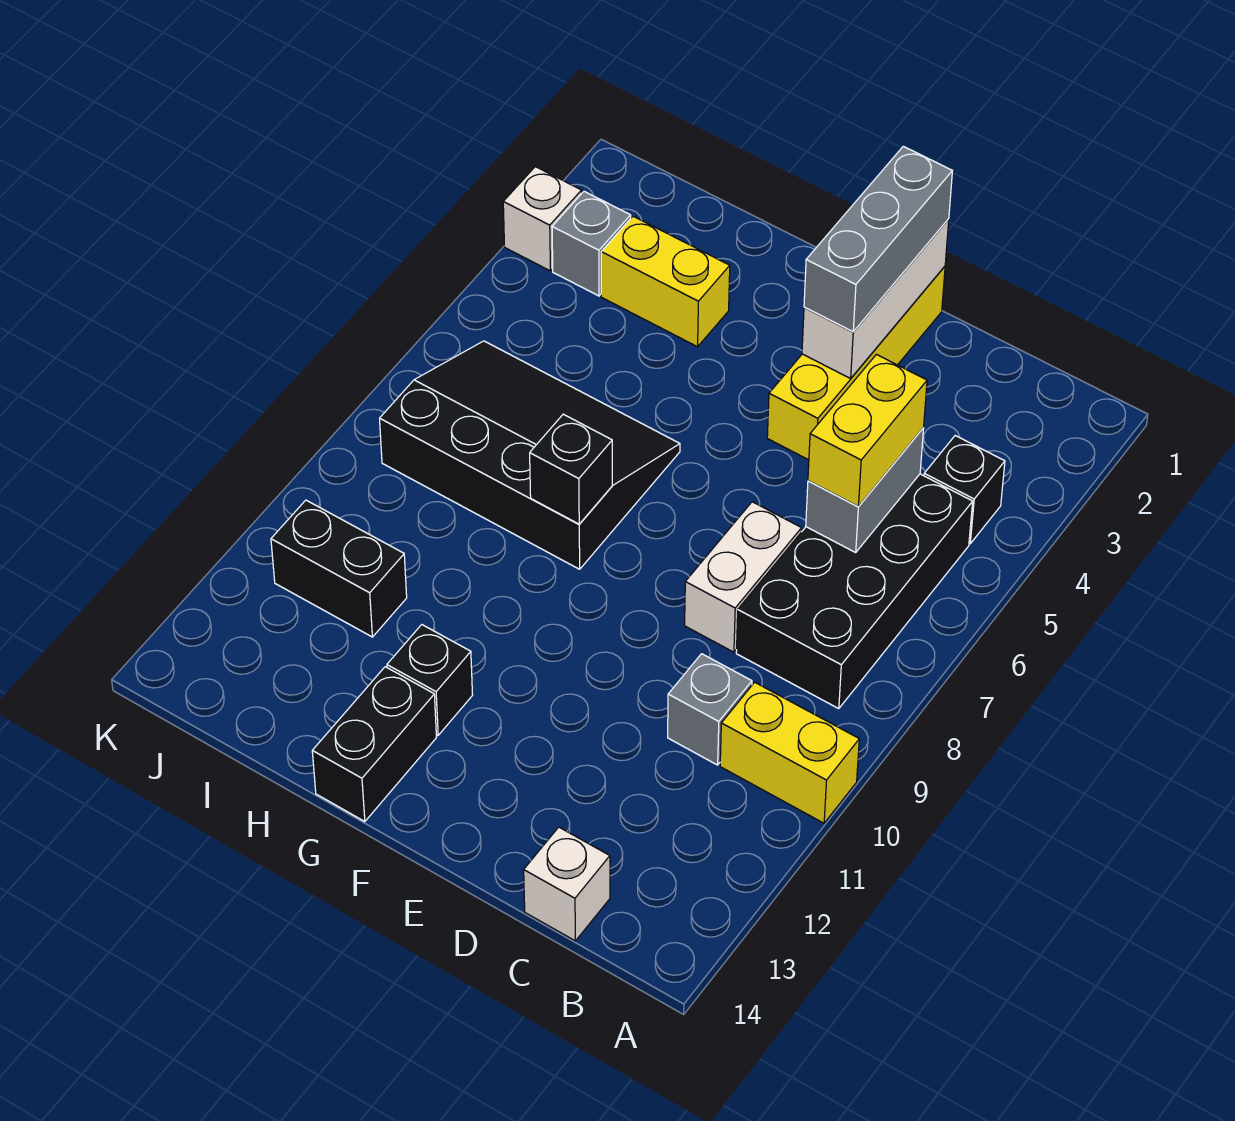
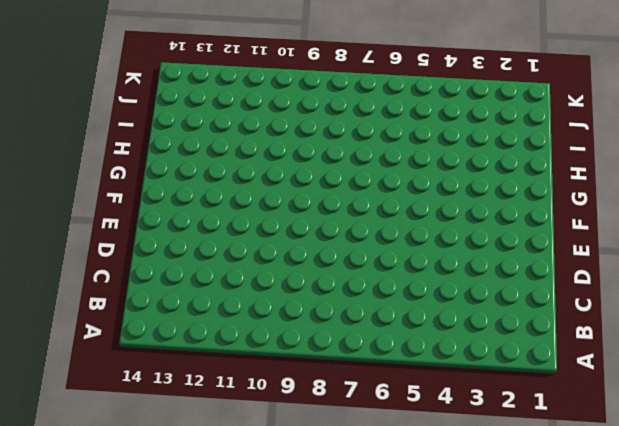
none -> yellow 1x2 brick [720,682,859,823]
none -> black 1x1 brick [924,436,1005,544]
none -> black 2x4 brick [736,474,973,709]

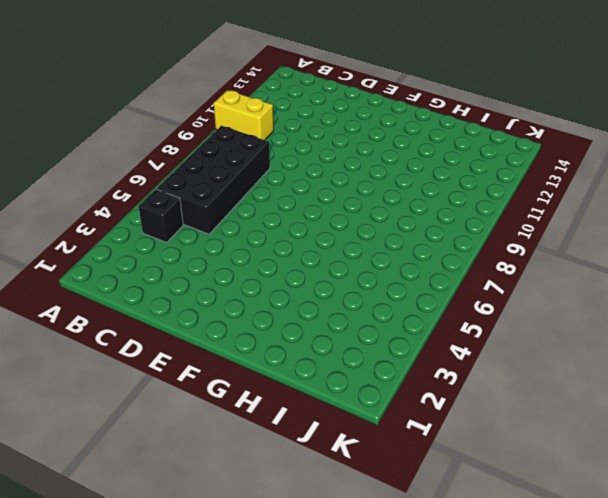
none -> grey 1x1 brick [668,654,752,765]
none -> white 1x1 brick [524,827,610,941]
none -> white 1x2 brick [685,502,802,652]

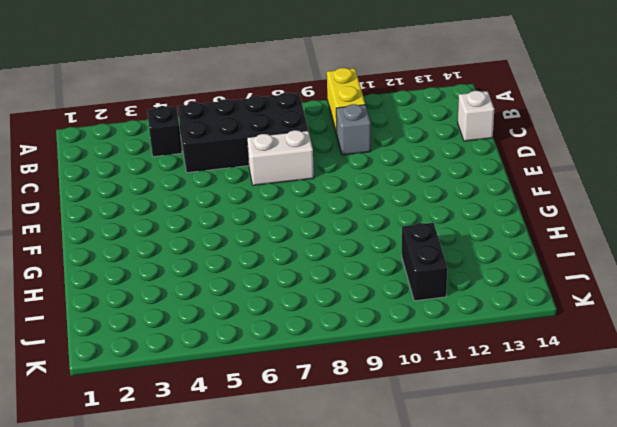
none -> yellow 1x4 brick [767,266,945,460]
none -> black 3x4 slope [380,341,680,569]
none -> black 1x1 brick [387,625,473,735]

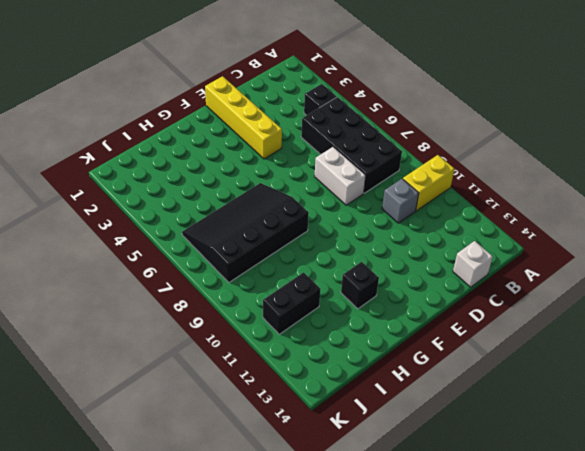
none -> black 1x2 brick [312,667,436,822]
none -> yellow 1x2 brick [601,216,730,347]
none -> grey 1x1 brick [552,191,631,296]

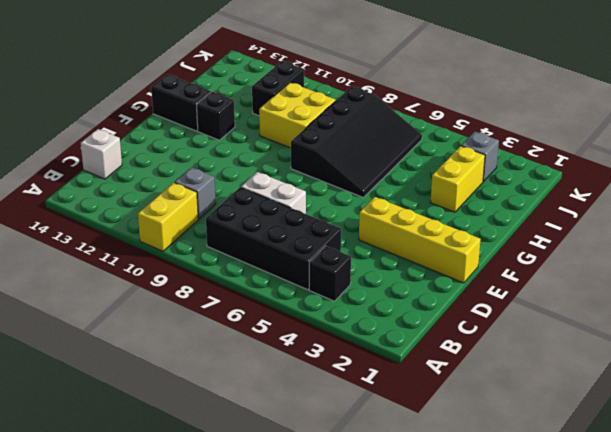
yellow 2x2 brick [259,83,336,148] -> none
none -> white 1x1 brick [503,167,582,271]
none -> grey 1x2 brick [806,428,924,552]
none -> white 1x3 brick [802,219,949,378]

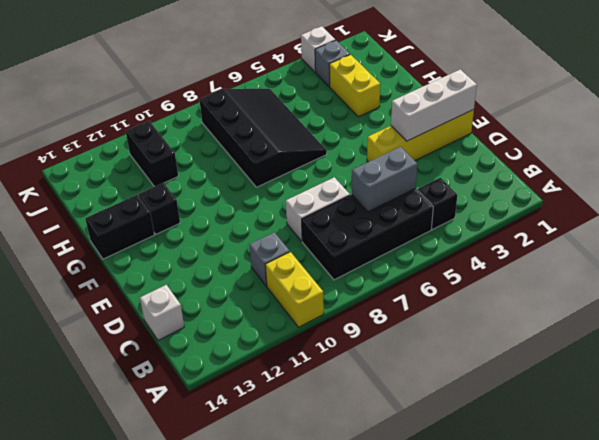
none -> black 1x1 brick [530,414,612,524]
none -> yellow 1x2 brick [808,354,927,507]
none -> grey 1x3 brick [804,146,952,332]

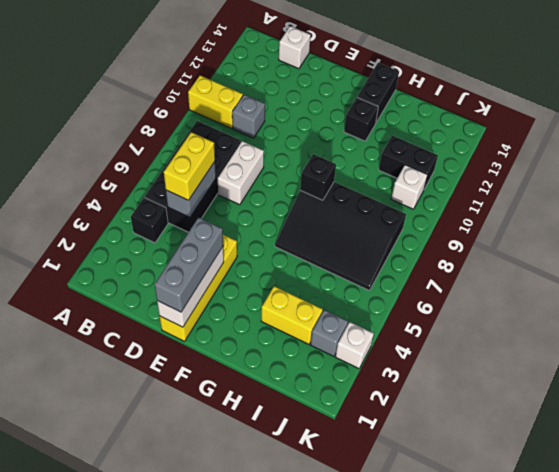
white 1x1 brick [391,165,427,209] -> none

